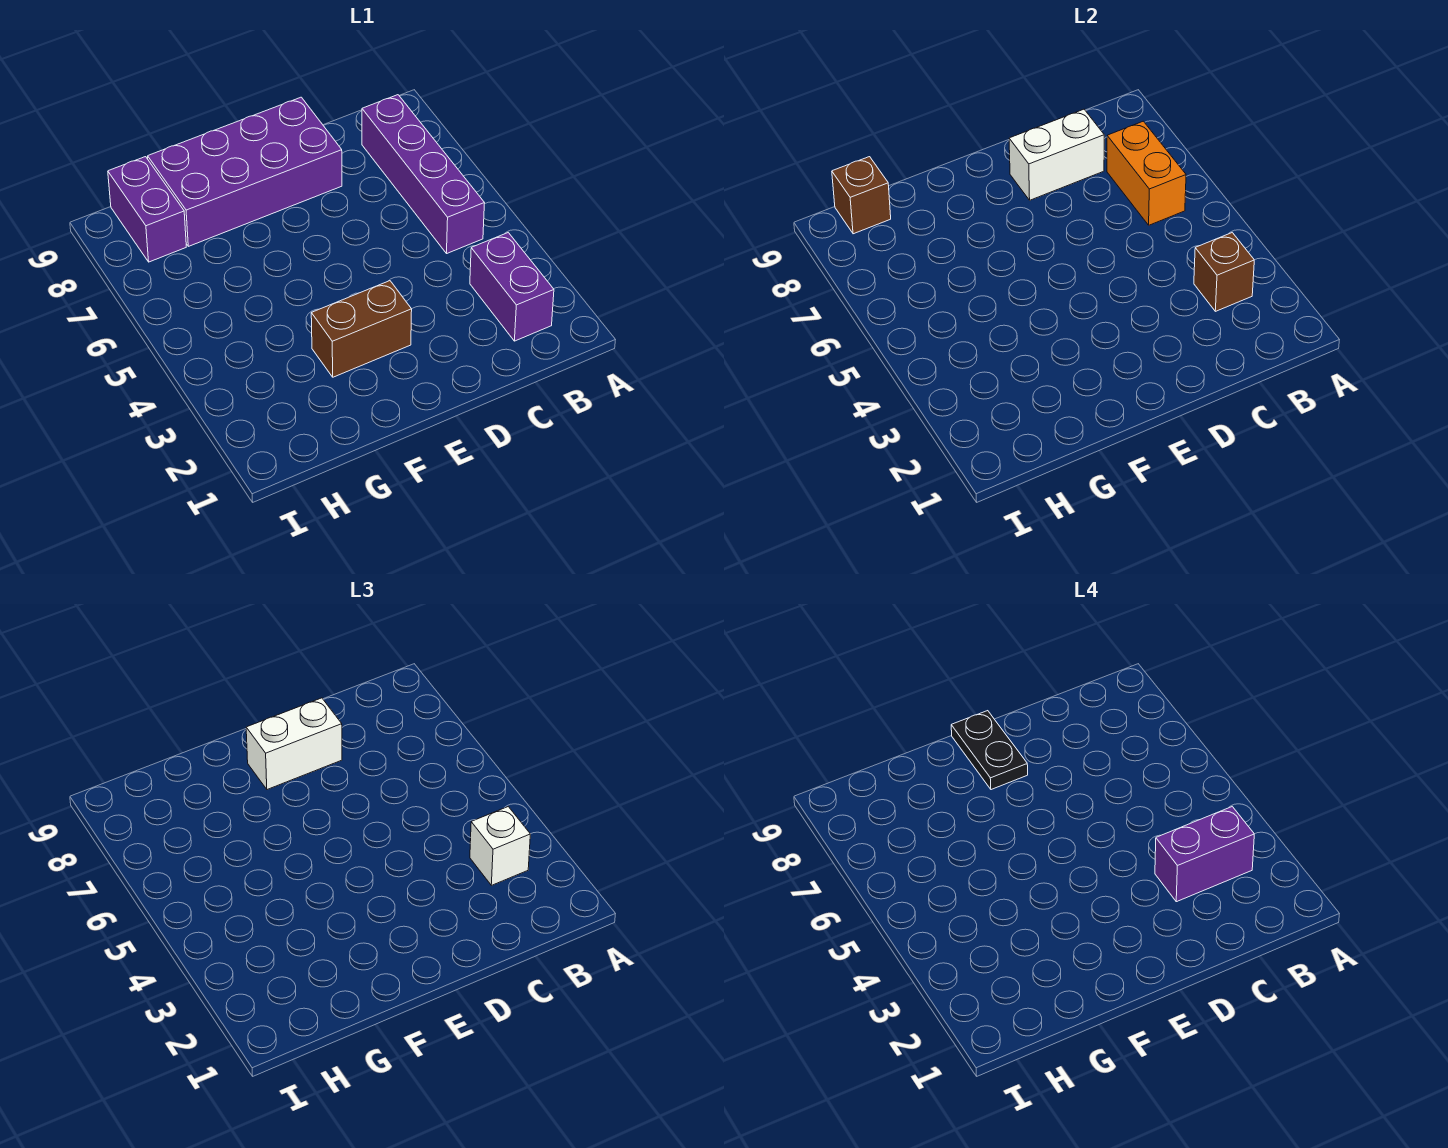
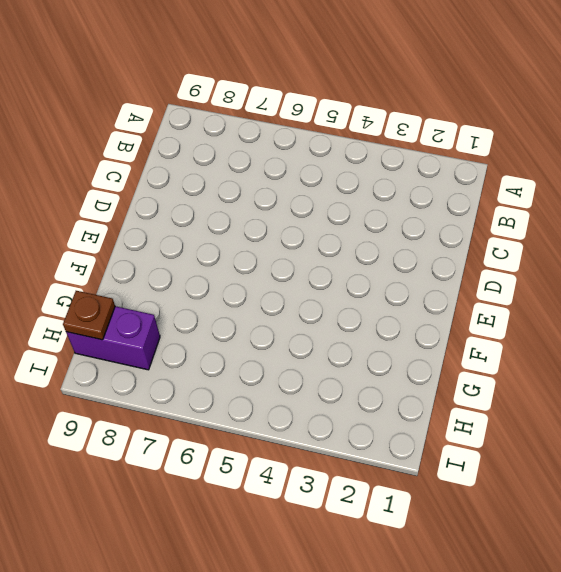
brown 1x1 plate [63,291,115,340] -> brown 1x1 brick [832,157,891,234]
none -> purple 1x2 brick [470,233,554,341]
none -> purple 1x4 brick [362,95,484,253]
none -> purple 2x4 brick [148,97,342,246]

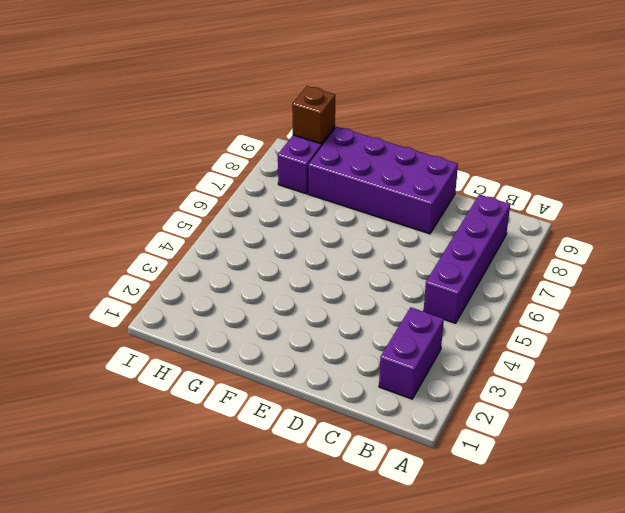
none -> brown 1x2 brick [311,281,412,377]
none -> brown 1x1 brick [1194,233,1254,311]
none -> orange 1x2 brick [1107,121,1186,225]

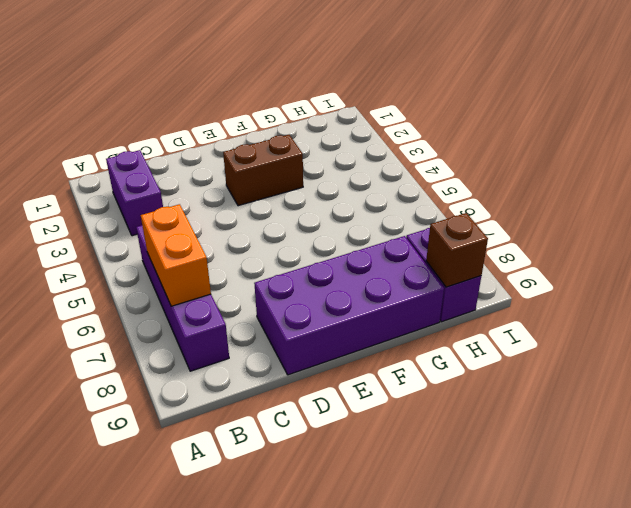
none -> brown 1x1 brick [1194,233,1254,311]
none -> white 1x2 brick [1009,109,1104,200]
none -> white 1x1 brick [470,807,530,885]

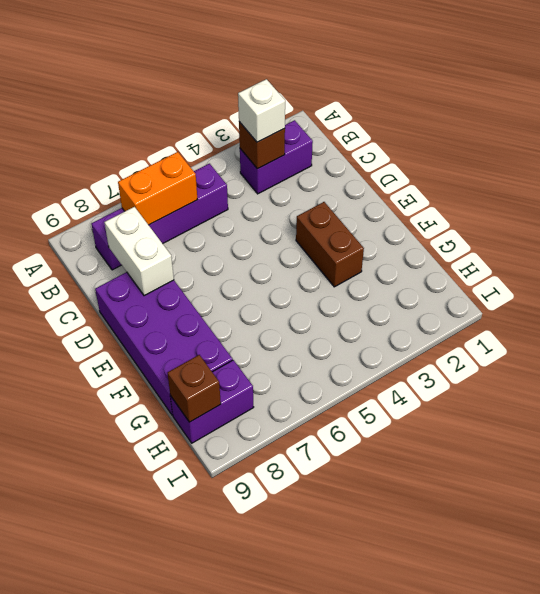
none -> white 1x2 brick [246,698,342,790]
none -> purple 1x2 brick [1155,807,1254,902]
none -> black 1x2 plate [951,711,1028,790]

